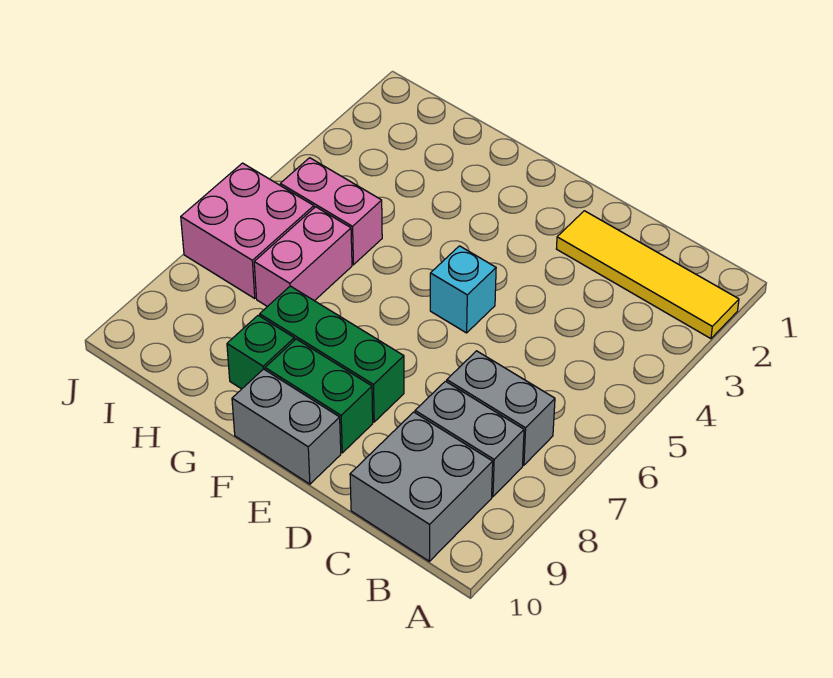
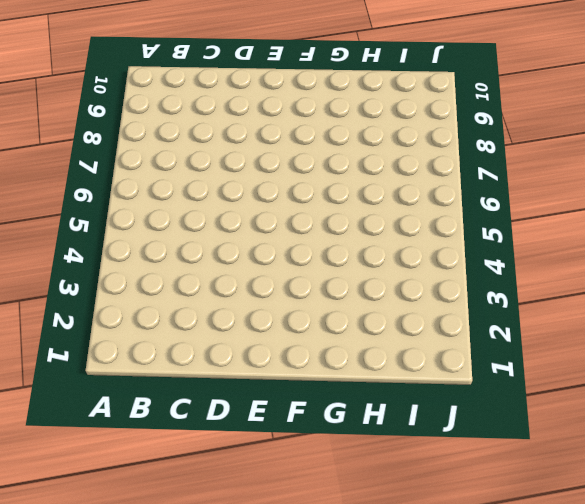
none -> yellow 1x4 tile [556,211,739,339]
none -> grey 1x2 brick [447,351,555,465]
none -> grey 1x2 brick [415,381,524,497]

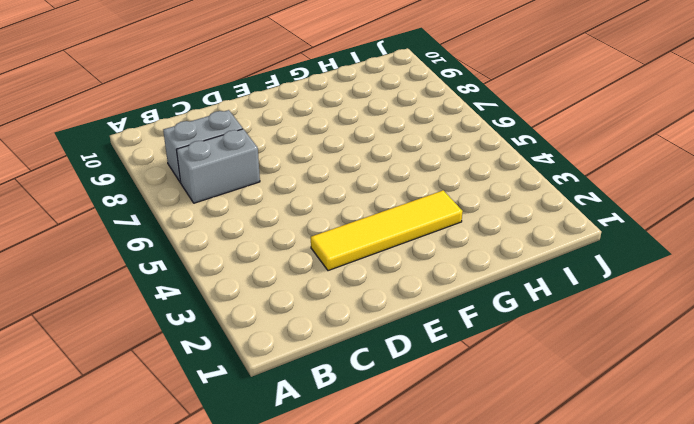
yellow 1x4 tile [311,190,463,271] -> yellow 1x4 tile moved to [556,211,739,339]
none -> grey 2x2 brick [350,412,493,561]
none -> cyan 1x1 brick [430,246,496,333]
none -> green 1x3 brick [260,286,404,422]

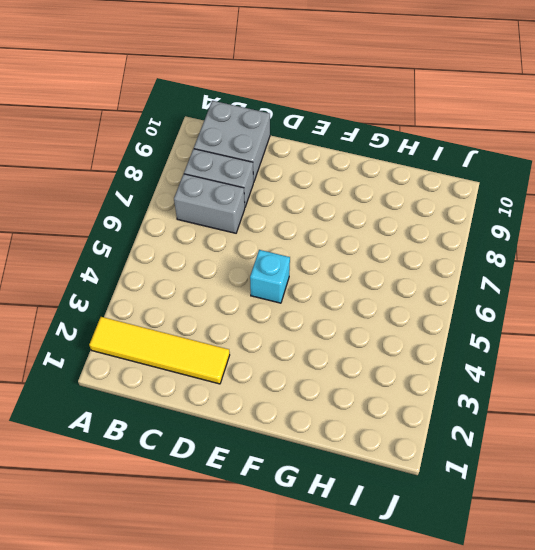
none -> green 1x3 brick [260,286,404,422]
none -> green 1x2 brick [265,339,373,453]
none -> grey 1x2 brick [232,369,341,484]

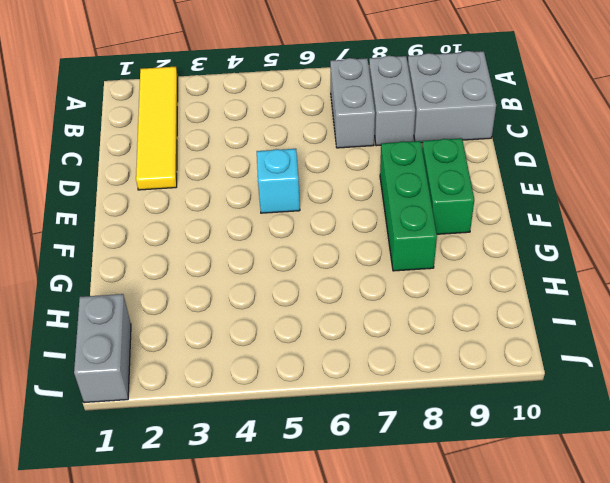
grey 1x2 brick [74,294,131,403] -> grey 1x2 brick moved to [232,369,341,484]
none -> green 1x1 brick [227,315,294,389]
none -> pink 1x2 brick [280,158,382,265]
none -> pink 1x2 brick [254,207,352,307]

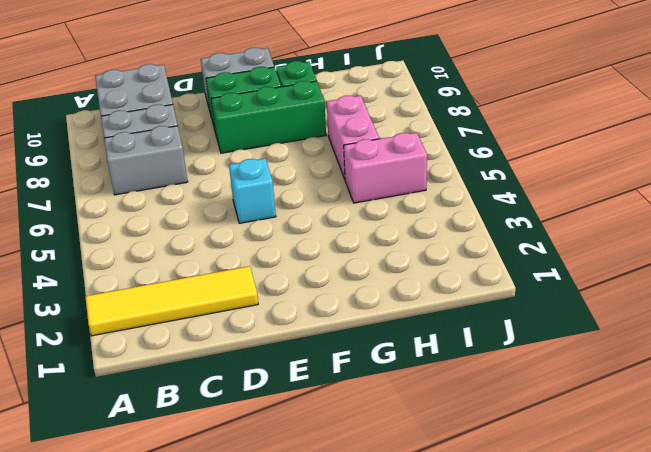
none -> pink 2x2 brick [181,163,314,298]

